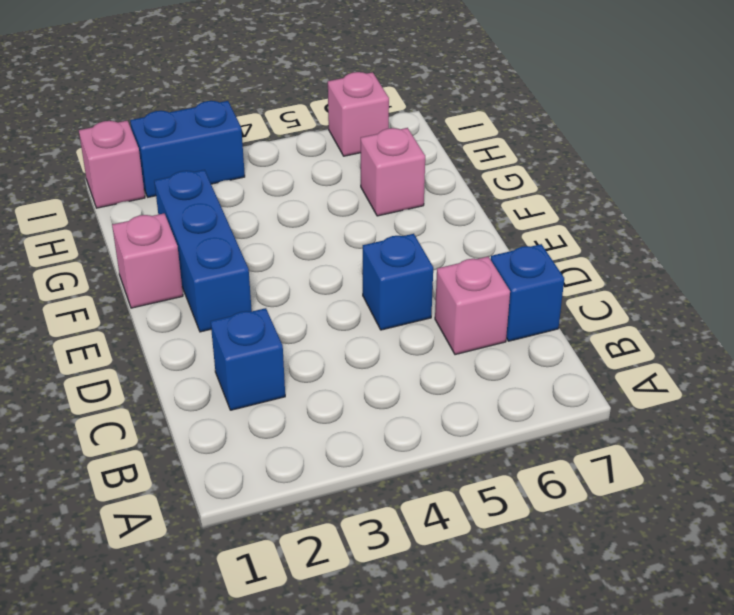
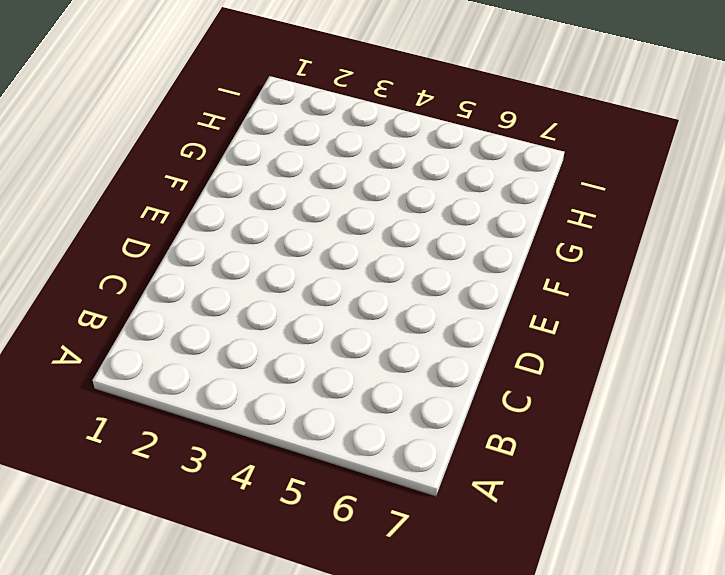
none -> blue 1x1 brick [211,308,285,410]
none -> pink 1x1 brick [435,257,510,355]

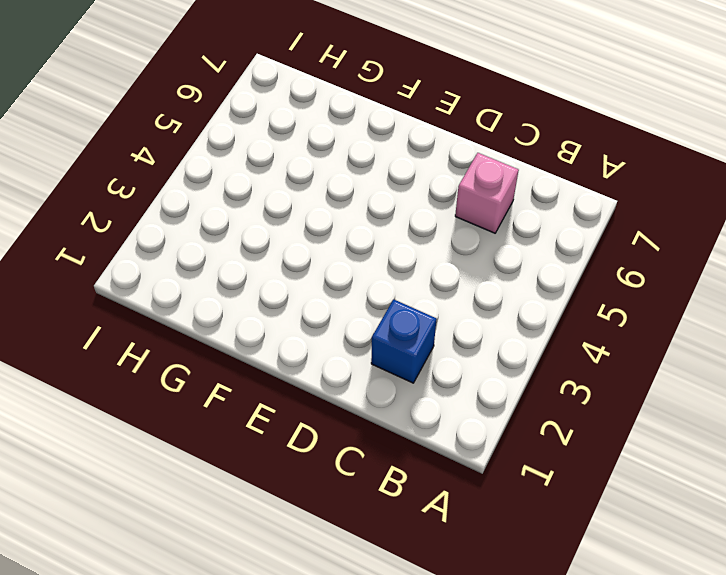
none -> blue 1x1 brick [491,244,564,341]
none -> blue 1x1 brick [363,234,433,330]

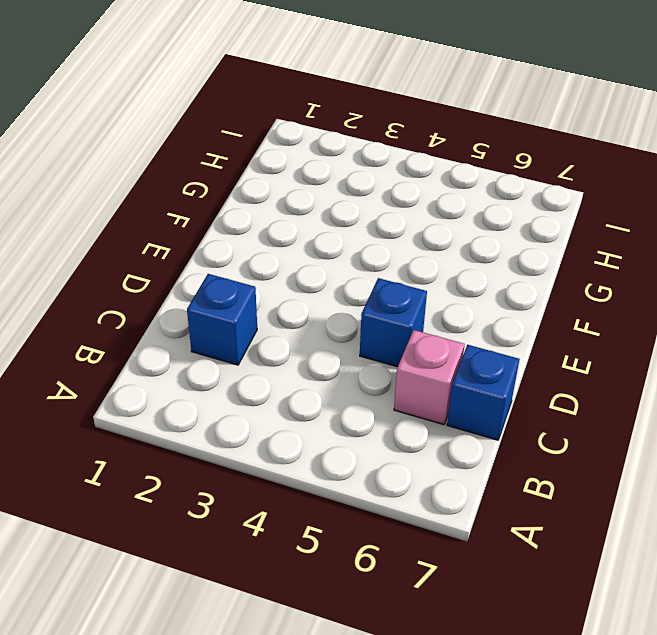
none -> blue 1x3 brick [154,170,252,332]
none -> pink 1x1 brick [112,214,183,308]

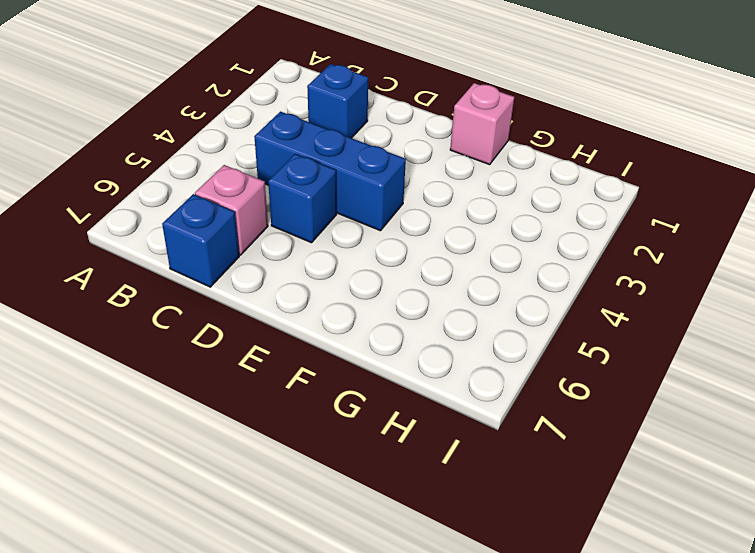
blue 1x3 brick [254,112,406,231] -> blue 1x3 brick moved to [154,170,252,332]
none -> pink 1x1 brick [361,128,425,216]
none -> pink 1x1 brick [79,121,145,208]

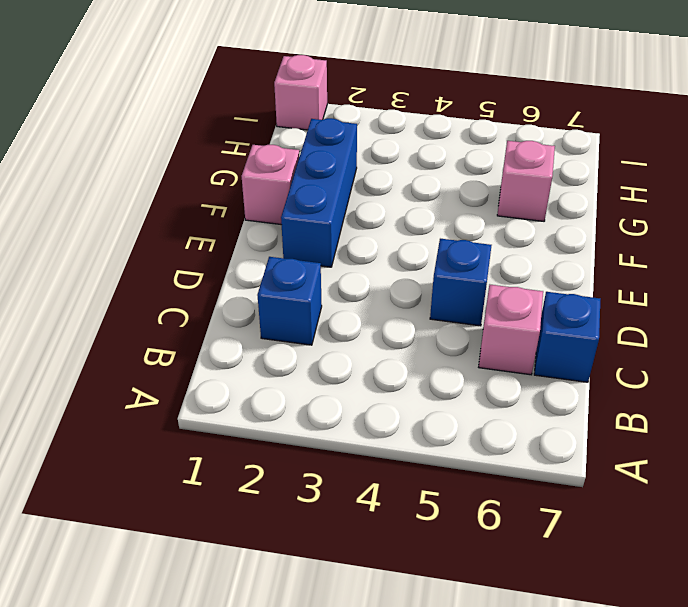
none -> blue 1x2 brick [130,101,245,197]
none -> pink 1x1 brick [328,72,389,156]

